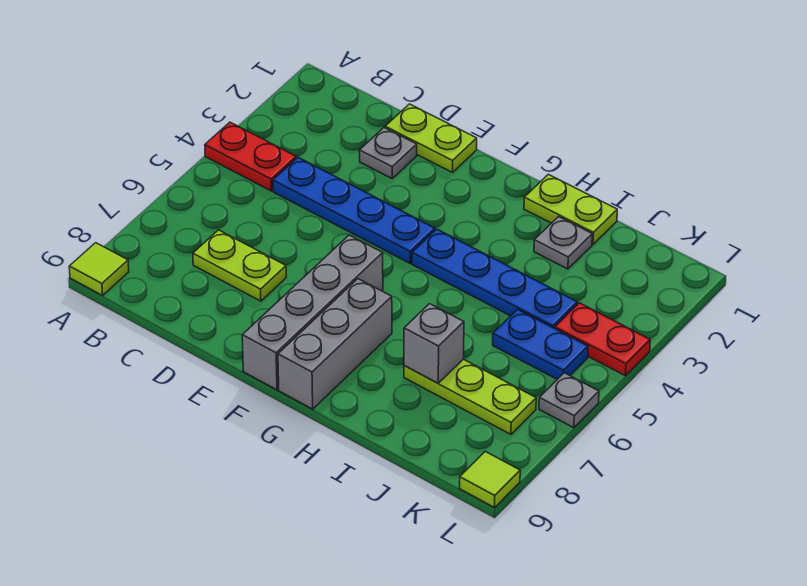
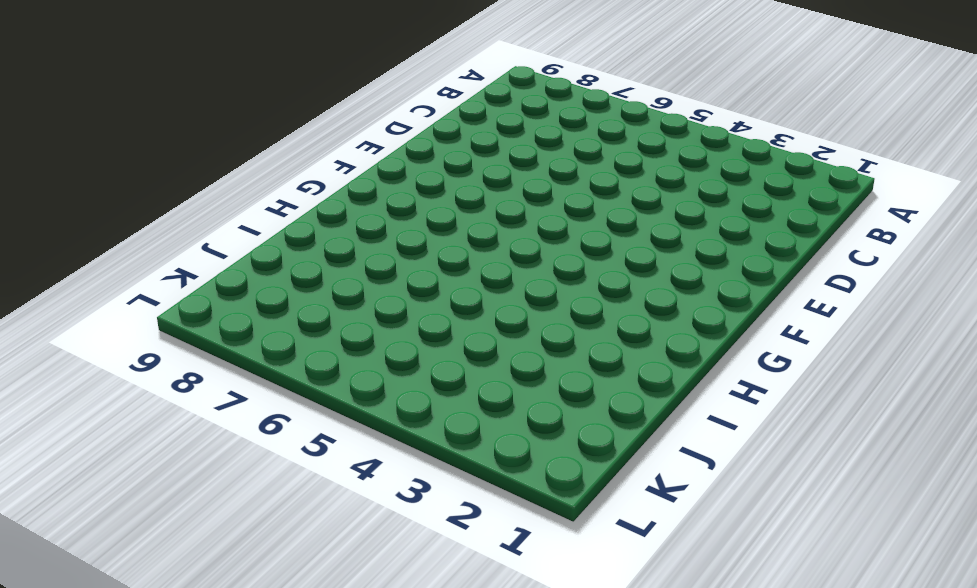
none -> red 1x2 plate [205,122,296,191]
none -> lime 1x1 tile [69,243,129,295]
none -> blue 1x4 plate [273,158,435,263]

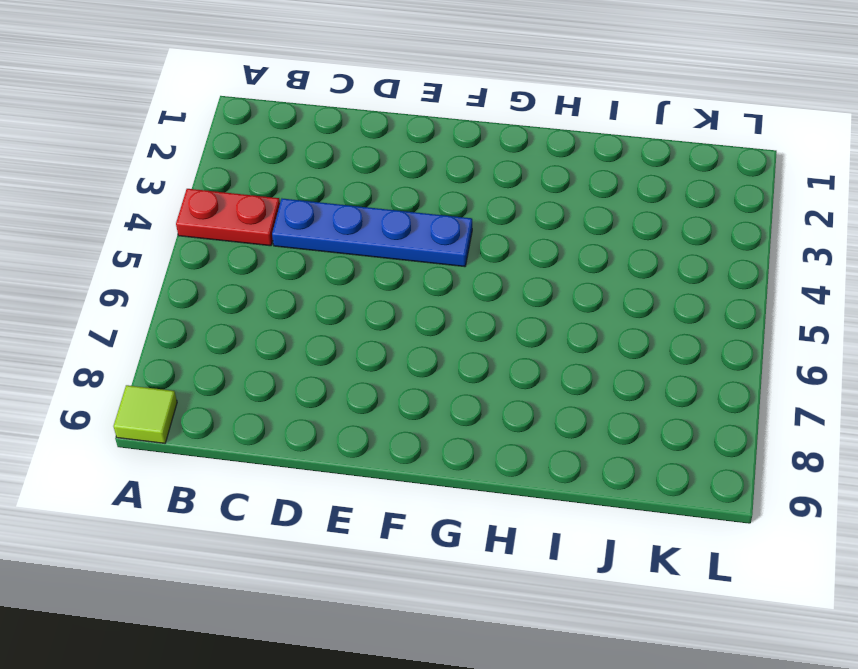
none -> lime 1x2 plate [193,230,286,301]
none -> lime 1x2 plate [385,104,477,173]
none -> grey 1x1 plate [359,128,417,178]

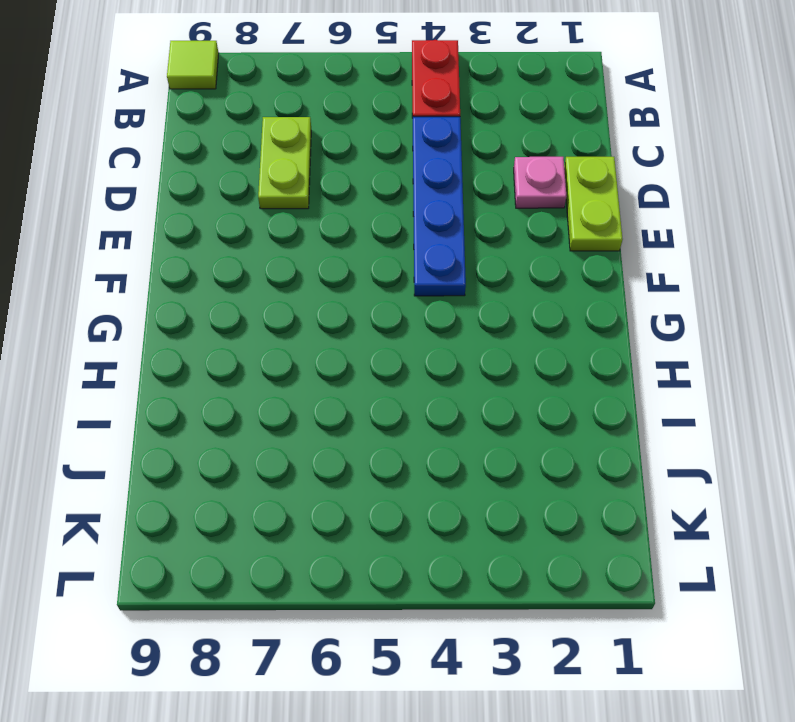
pink 1x1 plate [514,157,566,208] -> grey 1x1 plate [359,128,417,178]
none -> grey 1x4 brick [242,235,383,390]
none -> blue 1x4 plate [412,229,578,328]
none -> grey 1x3 brick [278,279,392,409]

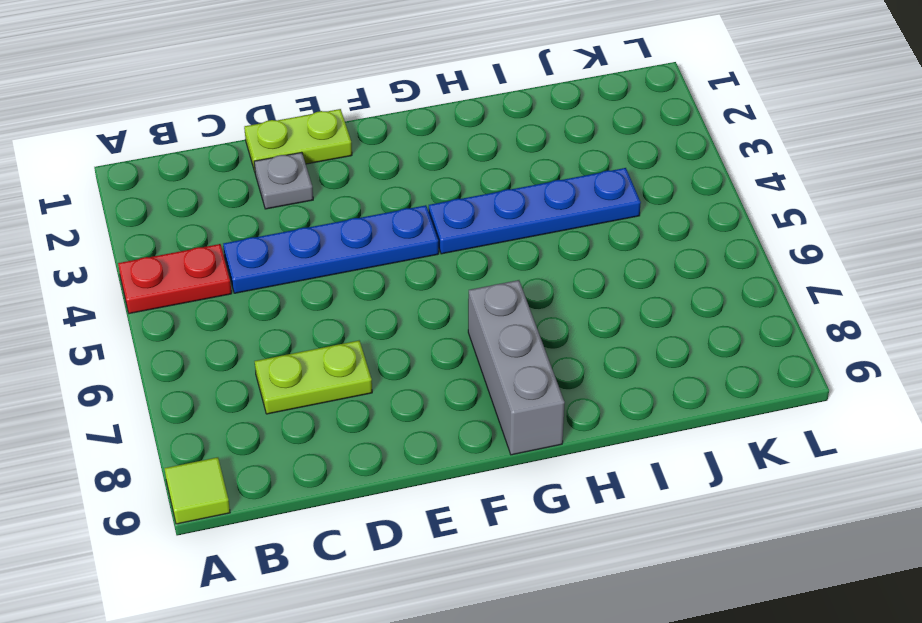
none -> grey 1x4 brick [242,235,383,390]
none -> lime 1x2 plate [524,174,617,244]
none -> grey 1x1 plate [534,217,592,269]

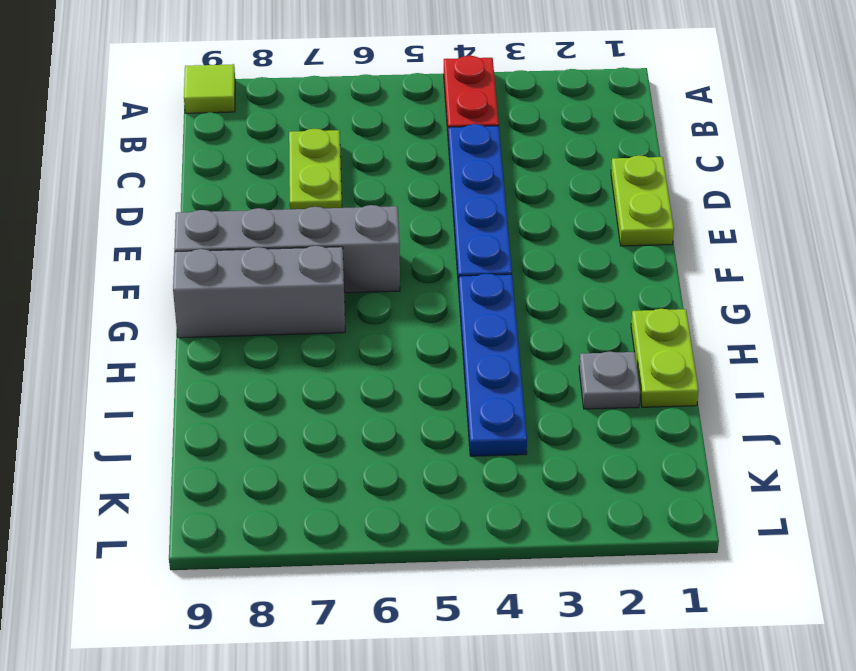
none -> grey 1x1 plate [359,128,417,178]
none -> lime 1x3 plate [404,359,536,434]
none -> blue 1x2 plate [493,309,588,379]

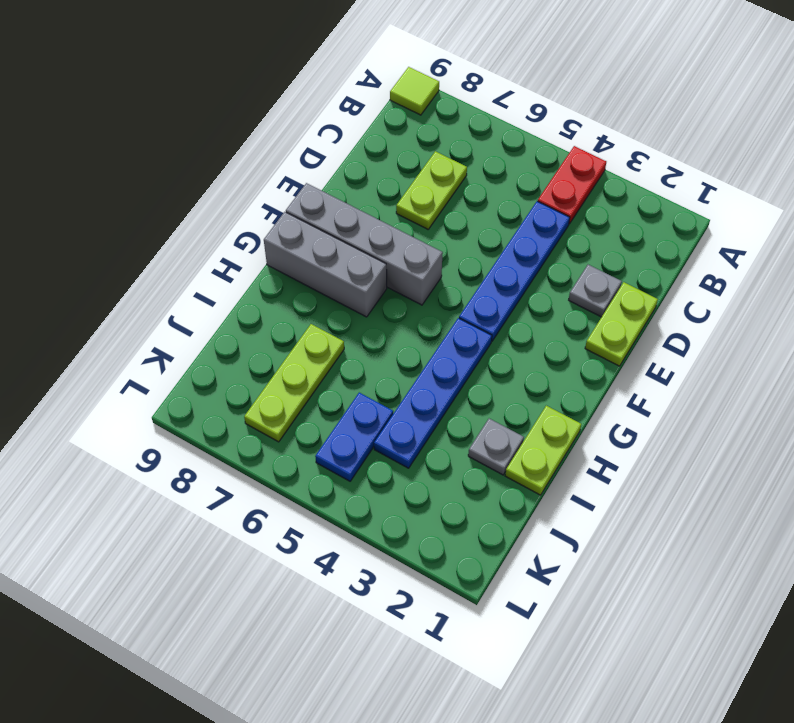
none -> red 1x2 plate [555,303,650,376]
none -> grey 1x1 plate [539,373,599,428]
none -> lime 1x1 tile [460,451,520,508]

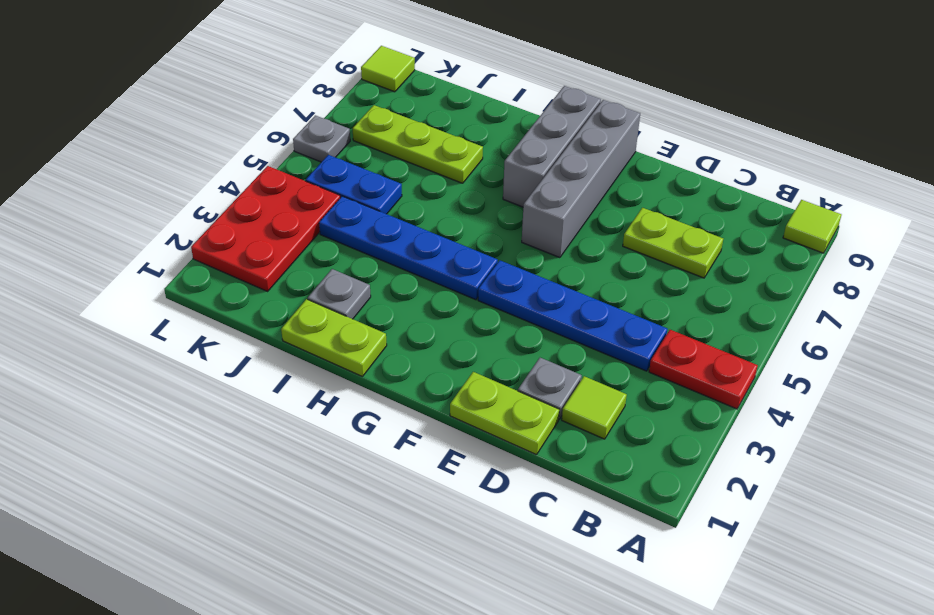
lime 1x1 tile [562,376,627,439] -> none
red 2x3 plate [191,166,340,291] -> red 1x2 plate [555,303,650,376]
none -> grey 1x1 brick [404,304,464,383]

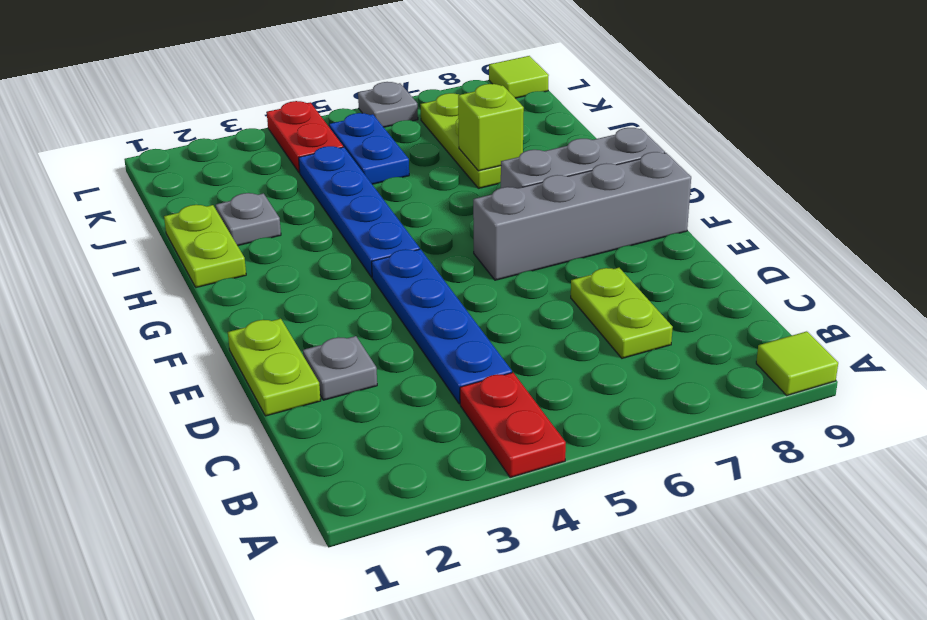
lime 1x1 brick [458,84,524,171] -> grey 1x1 brick [404,304,464,383]

